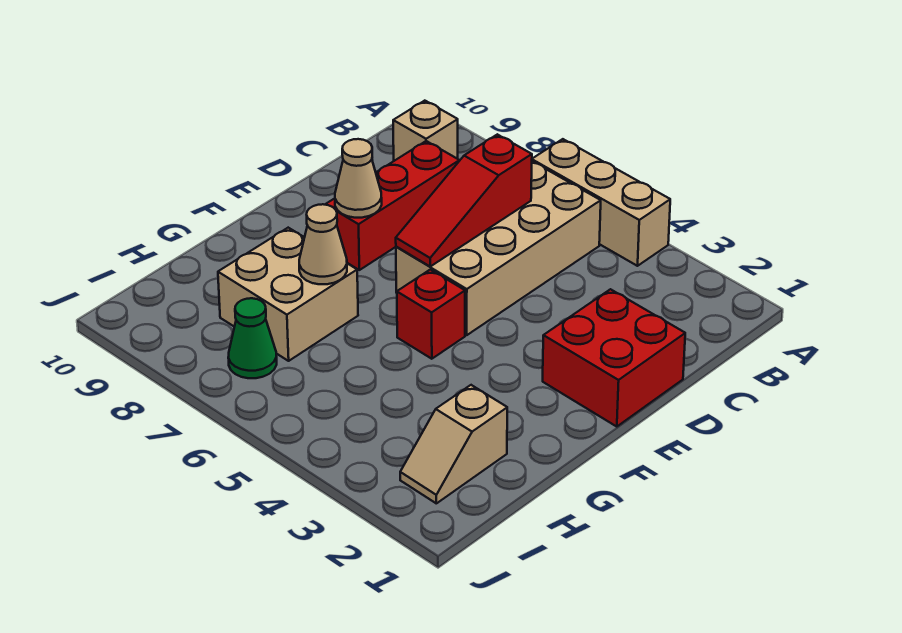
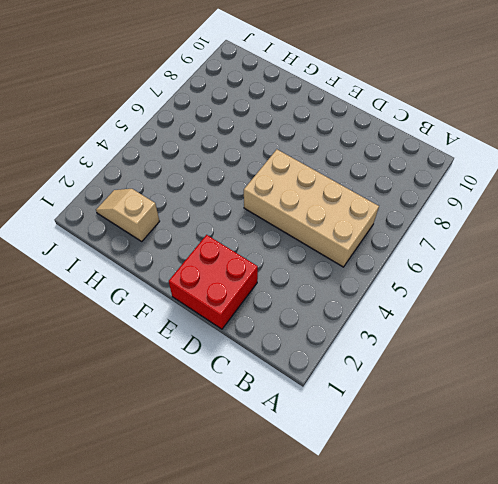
none -> tan 1x3 brick [532,139,670,266]
none -> tan 1x1 brick [393,101,458,161]
none -> red 1x3 brick [325,141,460,270]

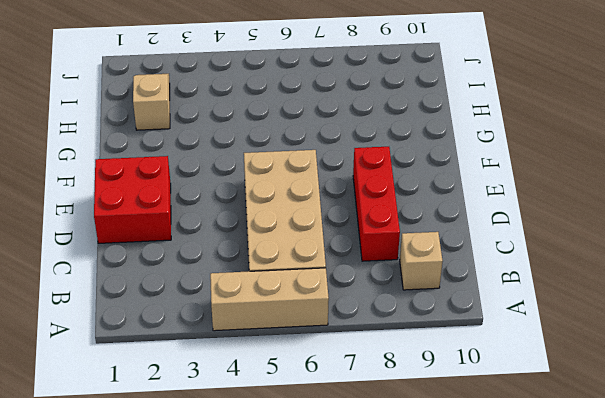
none -> red 1x1 brick [397,270,465,359]
none -> tan 2x2 brick [218,228,358,361]
none -> green 1x1 cone [228,298,277,378]

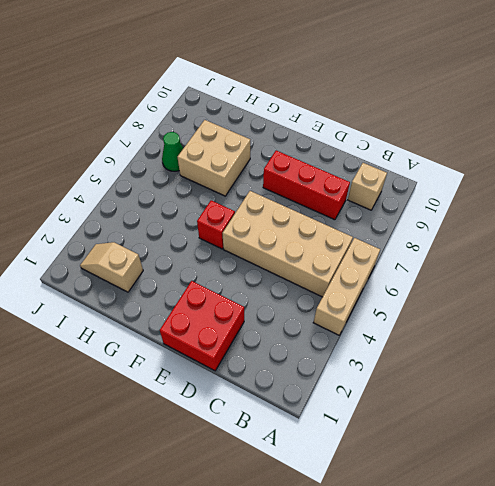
none -> red 1x3 slope [396,134,532,266]
none -> tan 1x1 cone [335,139,382,218]
none -> tan 1x1 cone [299,204,347,284]

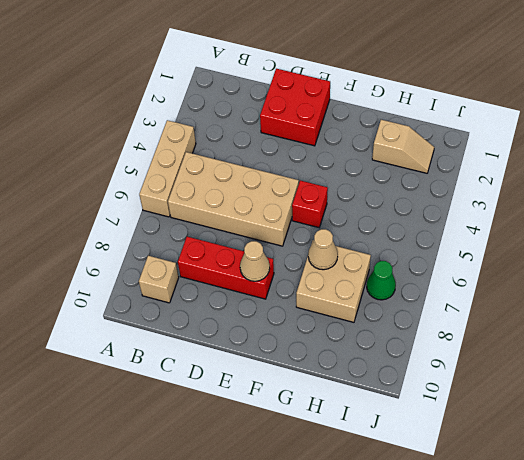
none -> red 1x3 slope [396,134,532,266]

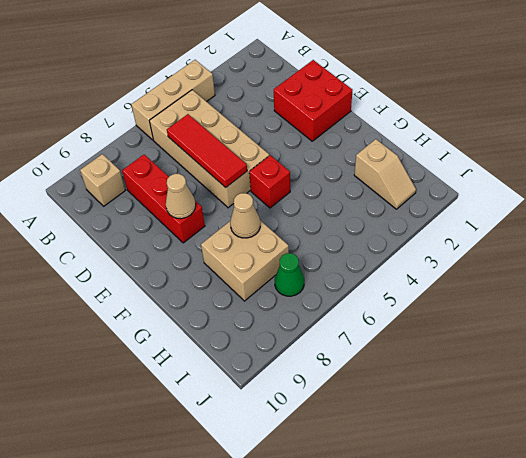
red 1x3 tile [167,114,247,187] -> red 1x3 slope [396,134,532,266]

